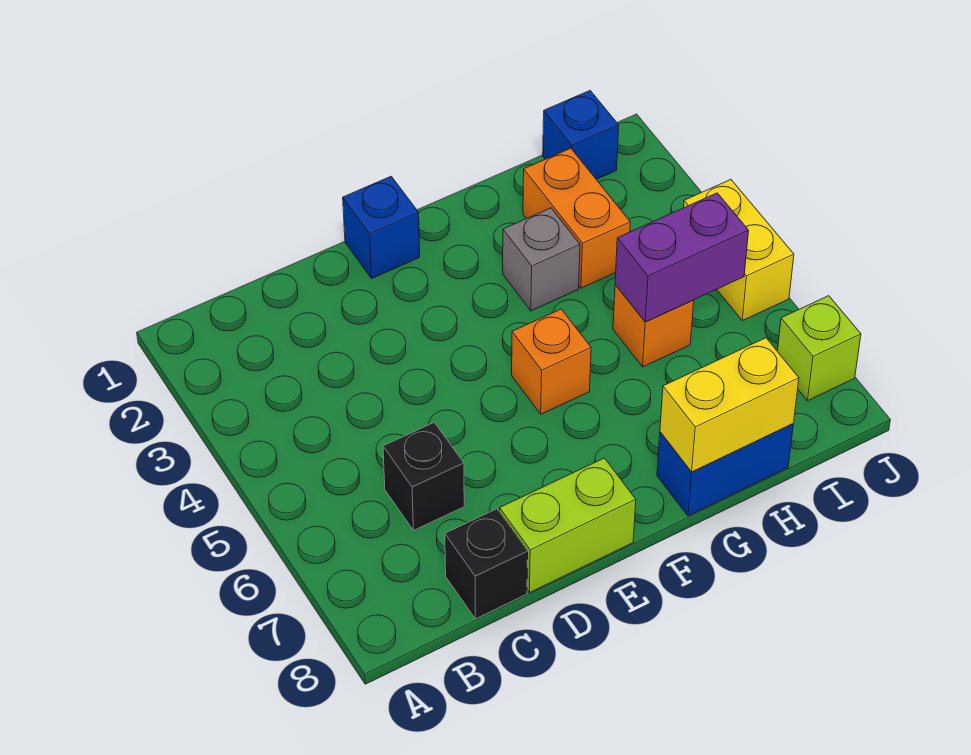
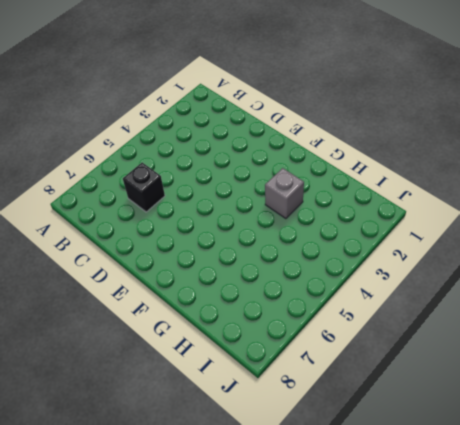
none -> black 1x1 brick [445,509,528,619]
none -> lime 1x2 brick [500,458,636,593]
none -> blue 1x1 brick [343,176,420,278]

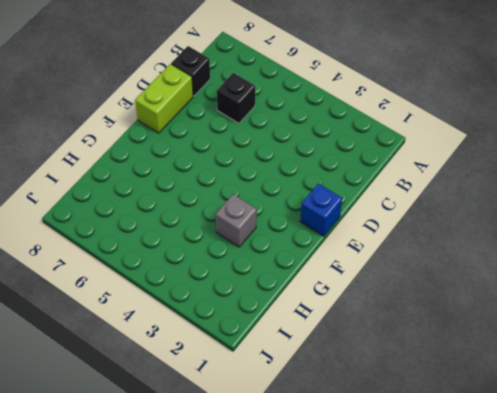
none -> orange 1x1 brick [512,309,591,414]
none -> blue 1x2 brick [657,424,793,516]
none -> orange 1x2 brick [523,148,630,288]

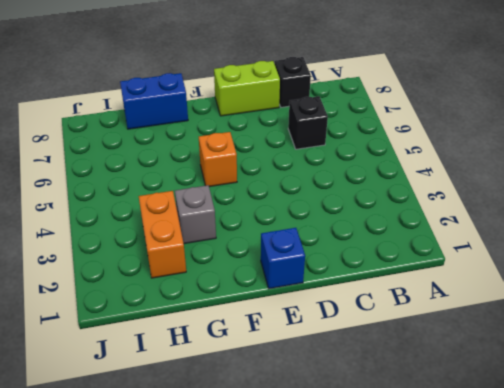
none -> orange 1x1 brick [613,285,694,367]
none -> blue 1x1 brick [543,91,619,179]
none -> yellow 1x2 brick [684,180,794,321]

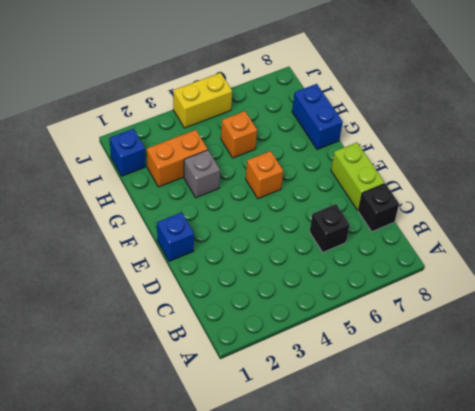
none -> lime 1x1 brick [777,296,861,401]
none -> yellow 1x2 brick [660,338,799,472]
none -> purple 1x2 brick [615,193,749,322]

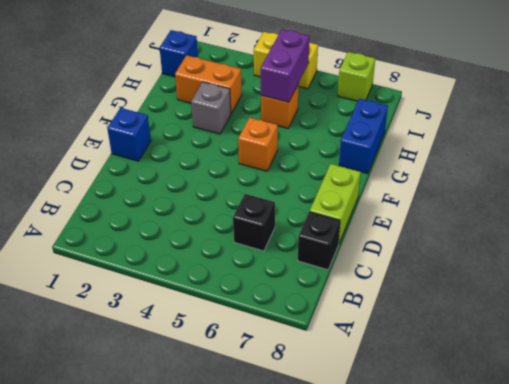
none -> yellow 1x2 brick [660,338,799,472]

